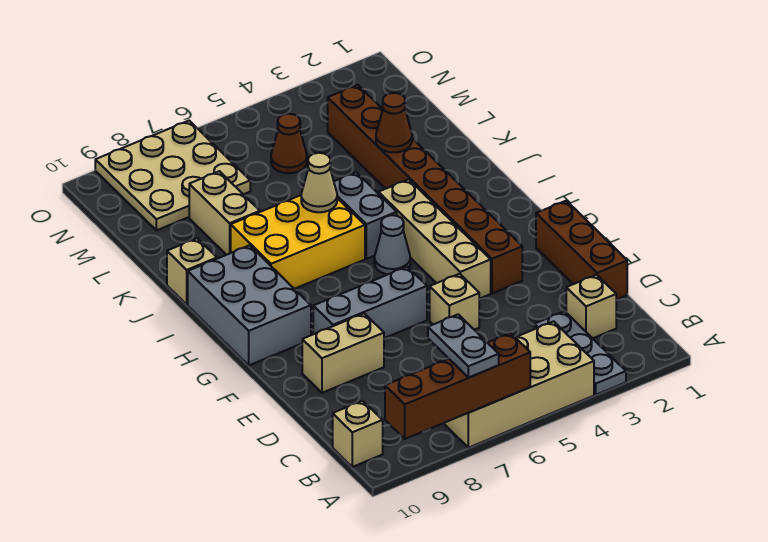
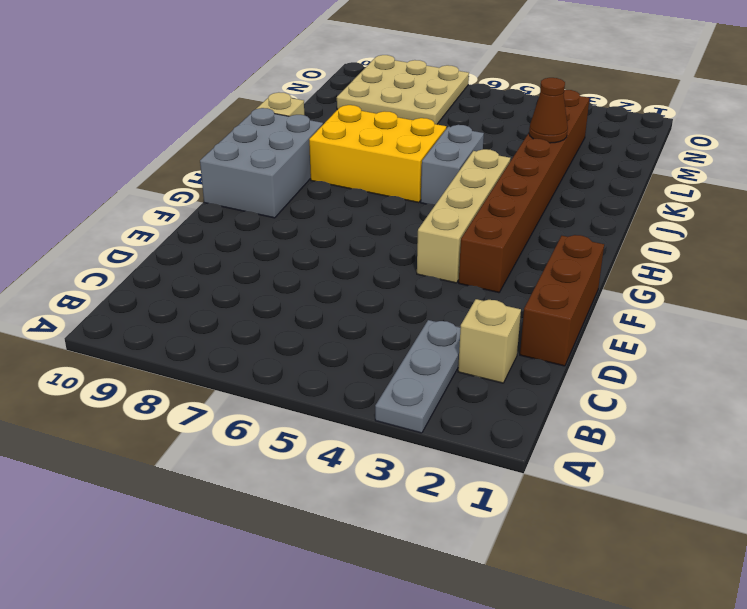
none -> tan 2x4 brick [444,321,594,448]
none -> tan 1x1 brick [333,401,383,467]
none -> tan 1x1 brick [430,274,479,330]

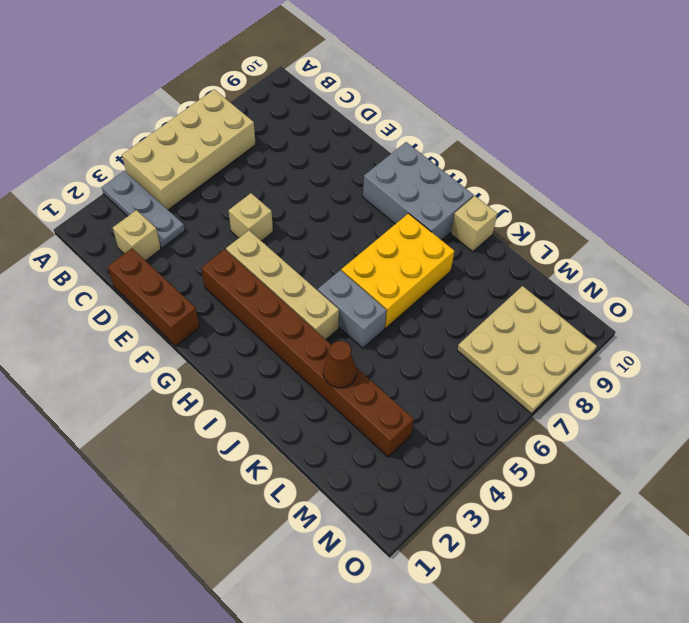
none -> tan 1x1 brick [333,401,383,467]
none -> tan 1x2 brick [302,313,384,393]
none -> grey 1x3 brick [313,267,427,338]

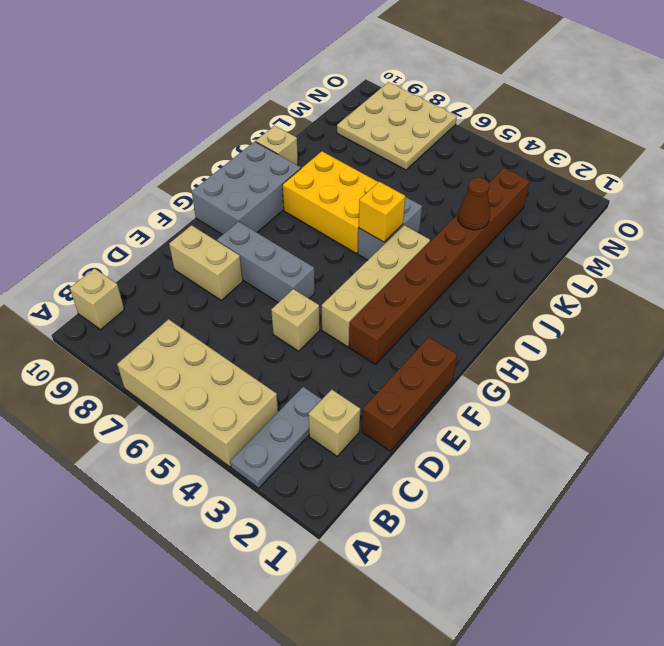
yellow 1x1 brick [359,182,405,242] -> none
none -> grey 1x1 cone [374,215,410,274]
none -> tan 1x2 brick [189,171,260,255]
none -> brown 1x1 cone [271,114,307,173]

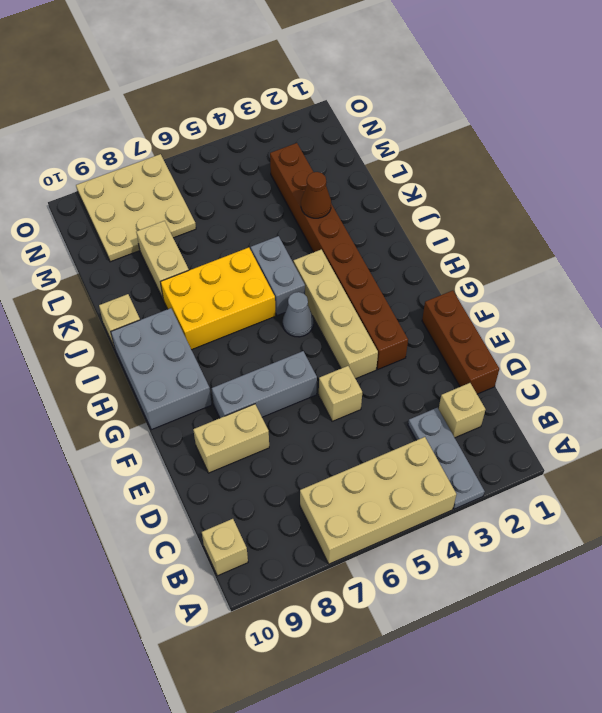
none -> brown 1x1 cone [271,114,307,173]
none -> brown 1x4 brick [385,333,530,439]
none -> tan 1x1 cone [301,153,337,212]

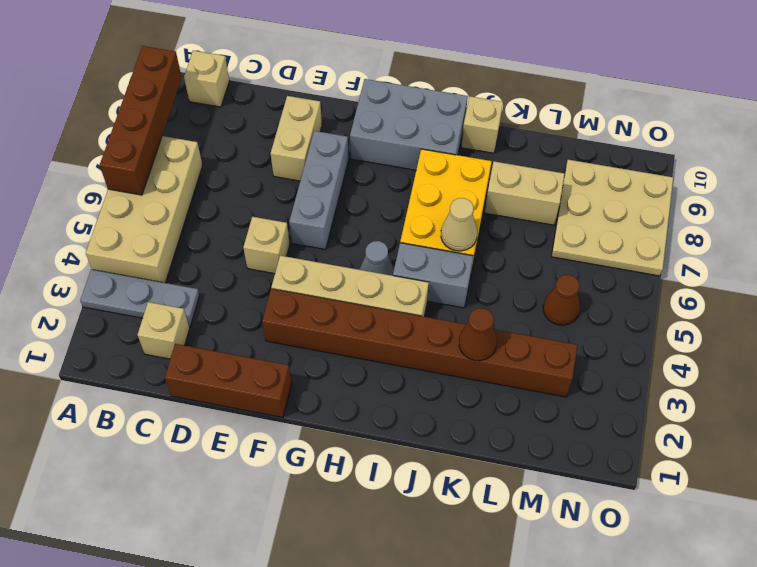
none -> grey 1x2 plate [428,314,499,378]

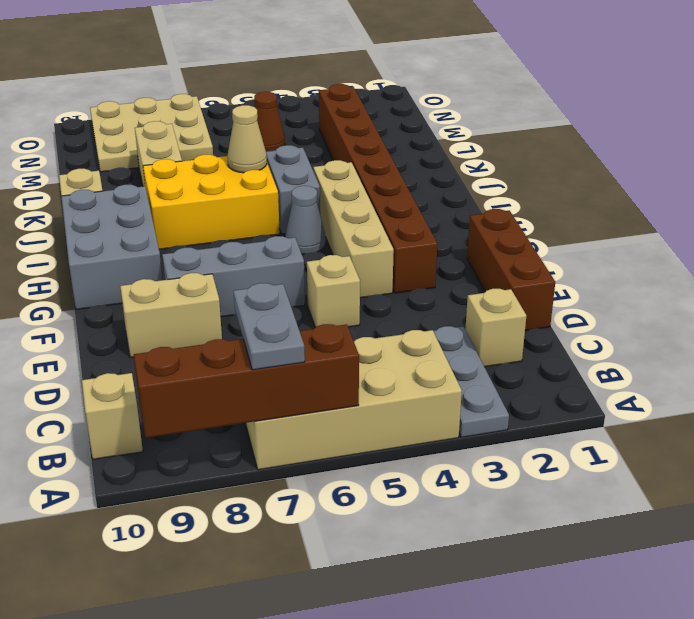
none -> brown 1x1 cone [376,93,412,152]

